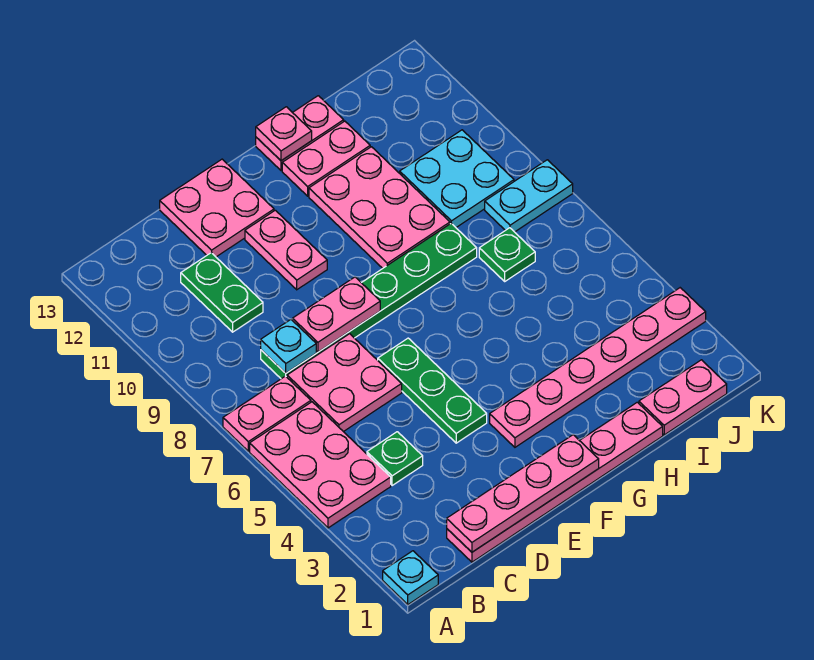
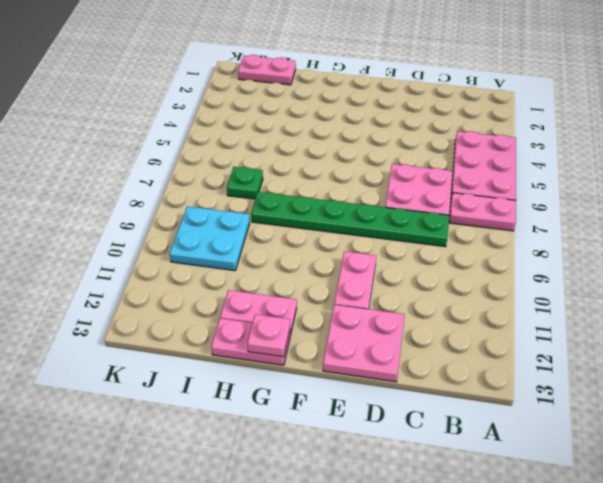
none -> cyan 1x1 plate [383,551,438,604]
none -> pink 1x6 plate [447,402,663,562]
none -> green 1x1 plate [367,432,423,486]

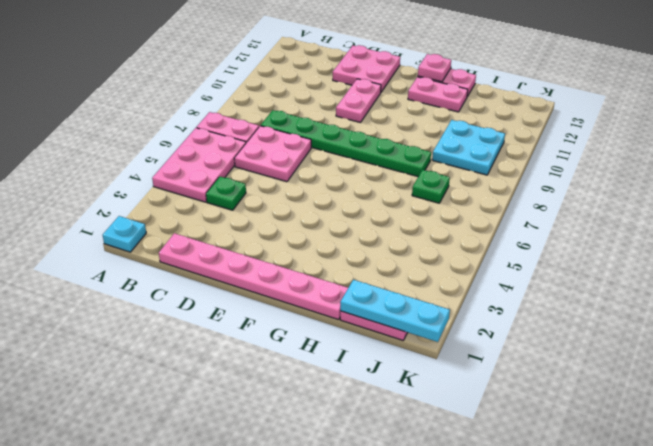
cyan 1x3 plate [340,280,450,342] -> none
none -> green 1x2 plate [181,253,263,332]
none -> green 1x3 plate [378,338,487,443]
none -> pink 1x6 plate [490,288,706,447]

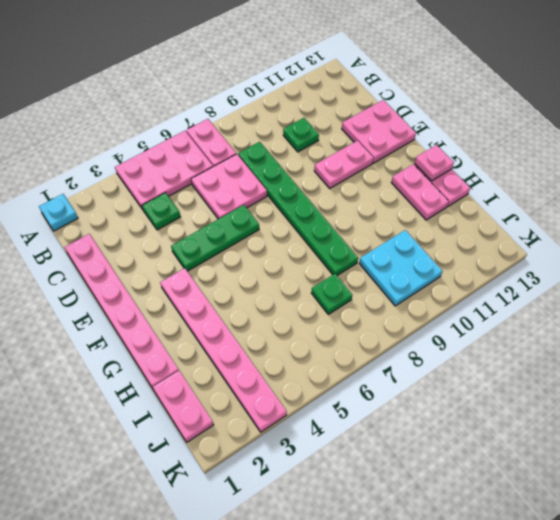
green 1x1 plate [283,118,319,152] -> green 1x2 plate [181,253,263,332]
none -> pink 2x3 plate [309,147,450,268]
none -> cyan 1x2 plate [485,160,573,232]
none -> pink 1x4 plate [447,435,599,552]

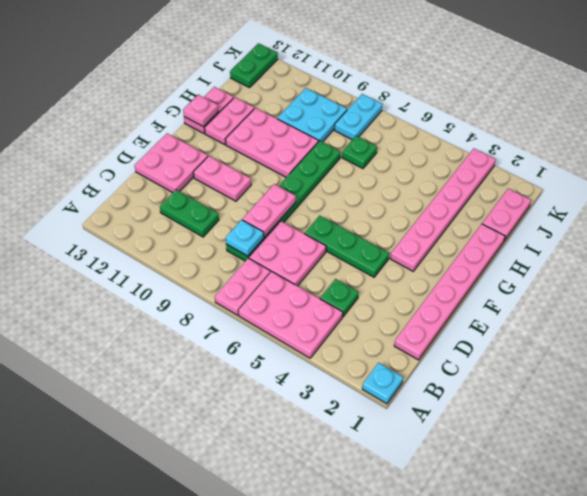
green 1x2 plate [230,43,278,88] -> none
none -> pink 1x4 plate [447,435,599,552]

